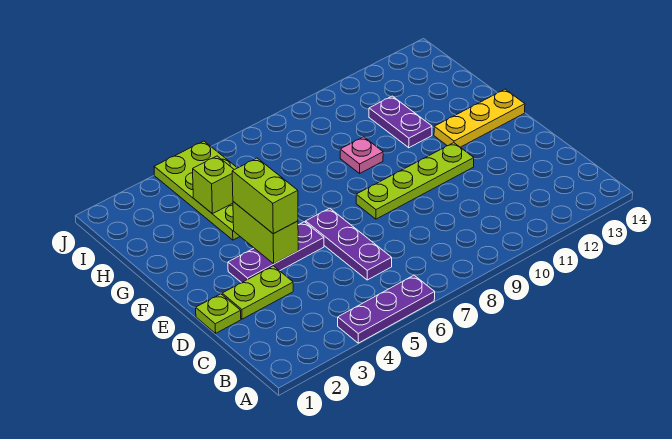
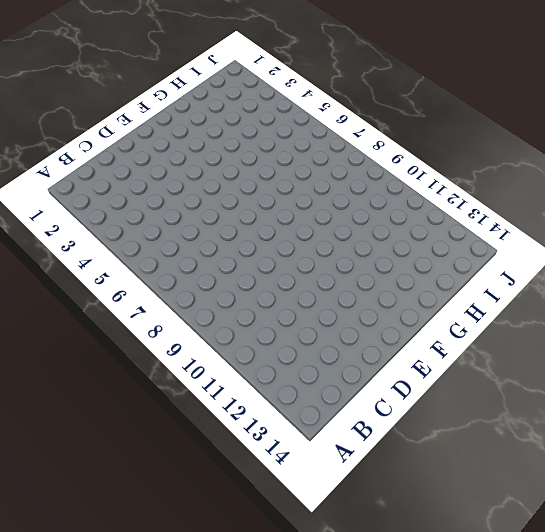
none -> purple 1x3 plate [338,275,435,343]
none -> purple 1x3 plate [306,208,392,280]
none -> lime 1x1 plate [196,294,241,333]

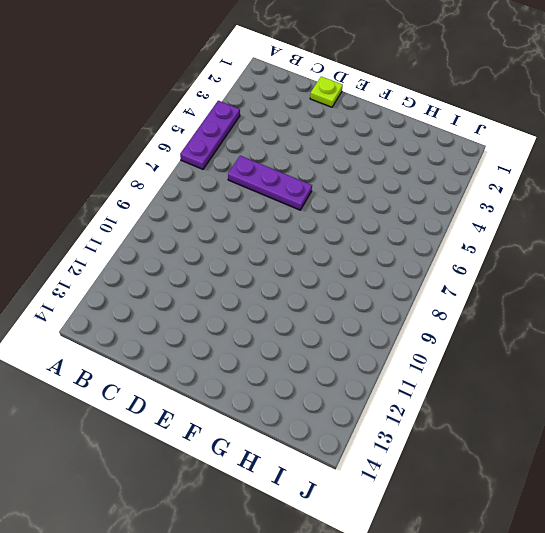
none -> lime 1x2 plate [222,266,293,319]
none -> purple 1x3 plate [228,222,324,283]
none -> lime 1x4 plate [356,143,474,219]

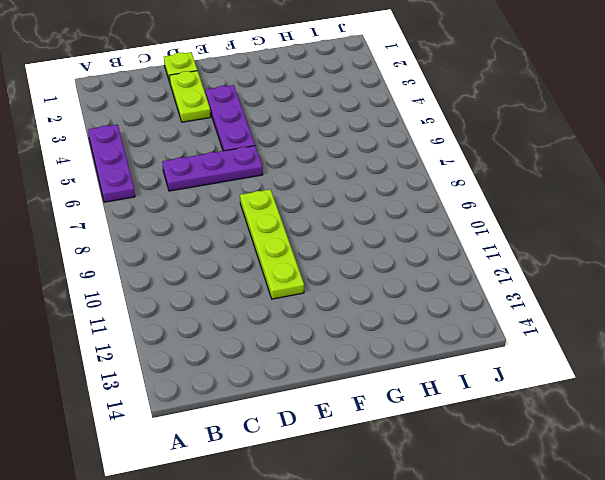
none -> yellow 1x3 plate [434,89,525,147]
none -> lime 2x4 plate [154,141,240,240]
none -> pink 1x1 plate [340,137,383,173]

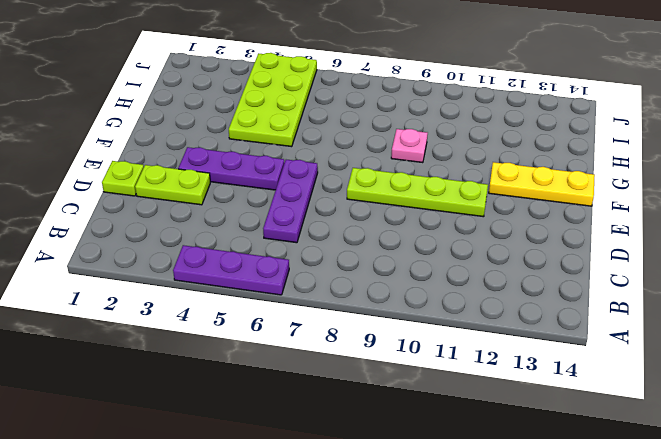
none -> purple 1x2 plate [369,96,432,148]
none -> lime 1x2 brick [233,202,298,264]
none -> lime 1x1 brick [193,156,234,214]

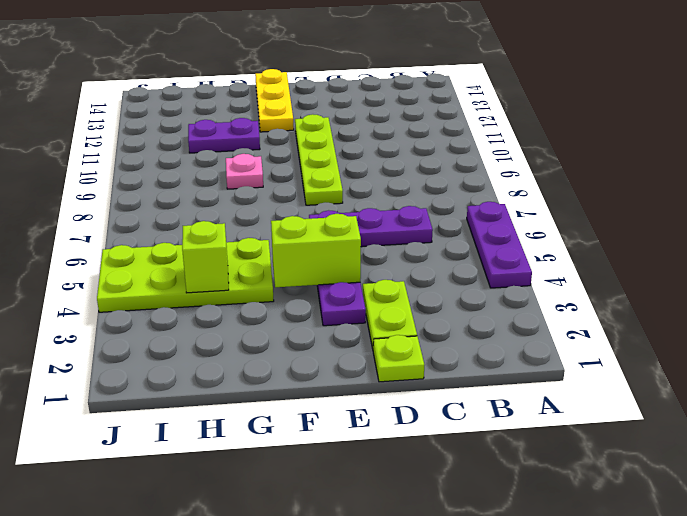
none -> lime 1x2 brick [232,158,298,234]

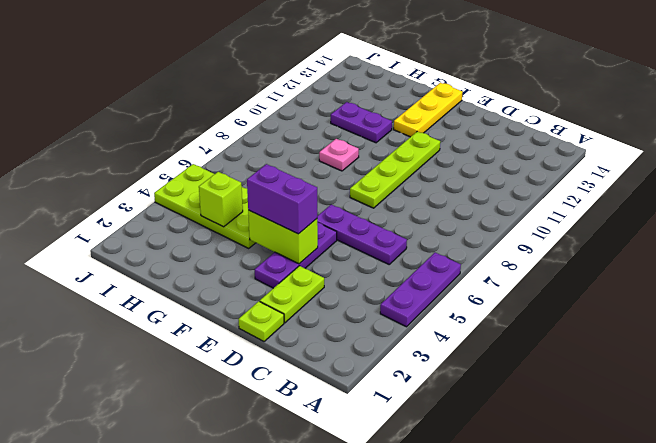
purple 1x2 brick [247,164,317,234] -> lime 1x2 brick [232,158,298,234]

